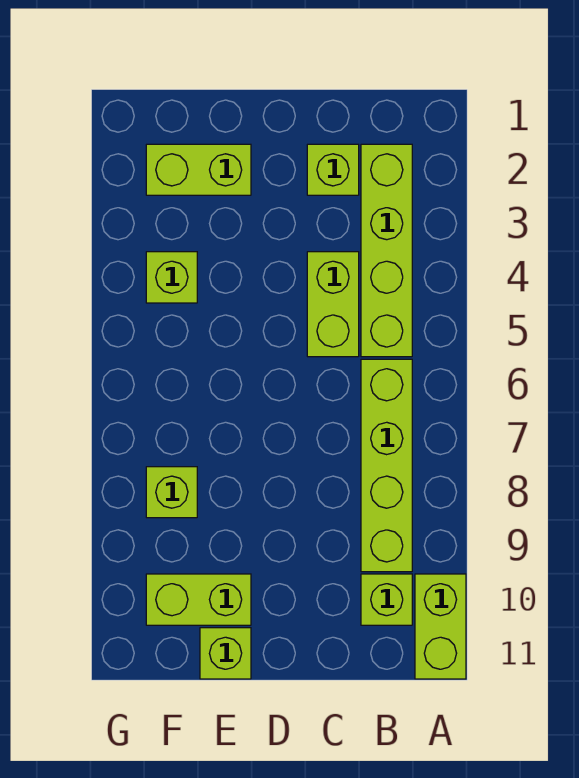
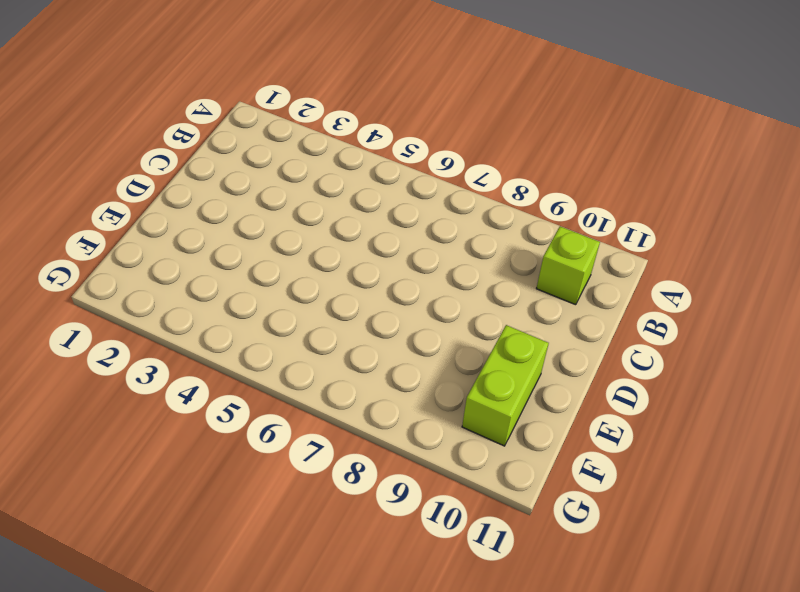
none -> lime 1x2 brick [415,574,466,679]
none -> lime 1x4 brick [361,144,412,357]

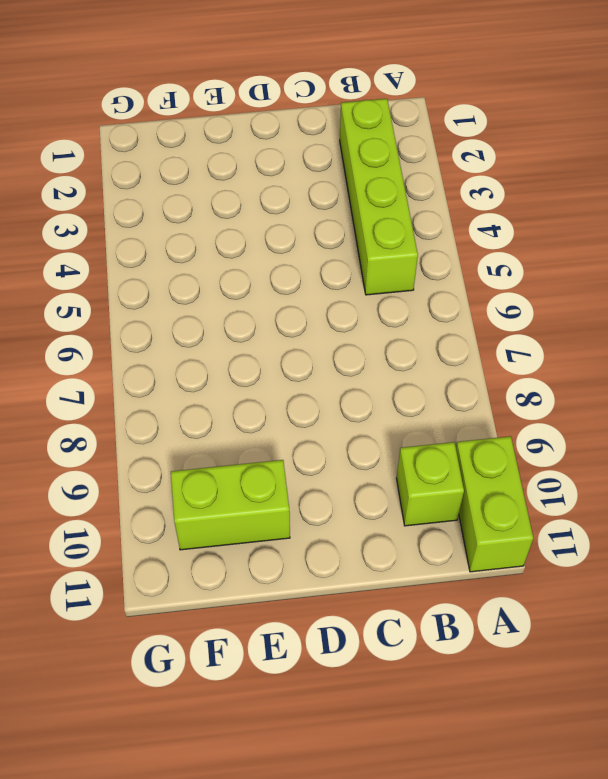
none -> lime 1x4 brick [361,359,412,572]
none -> lime 1x1 brick [307,144,359,195]

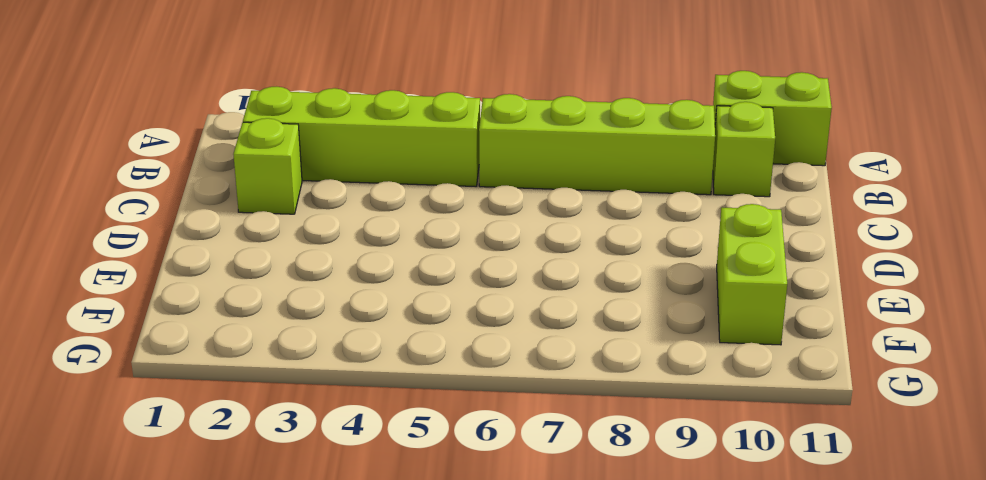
none -> lime 1x2 brick [307,252,359,357]
none -> lime 1x2 brick [146,144,251,195]

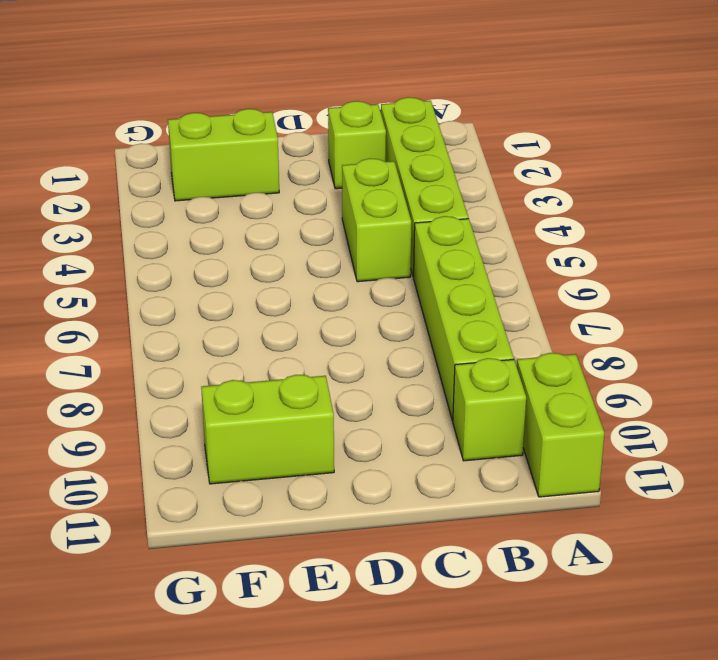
none -> lime 1x1 brick [200,628,251,679]
none -> lime 1x1 brick [146,252,197,303]

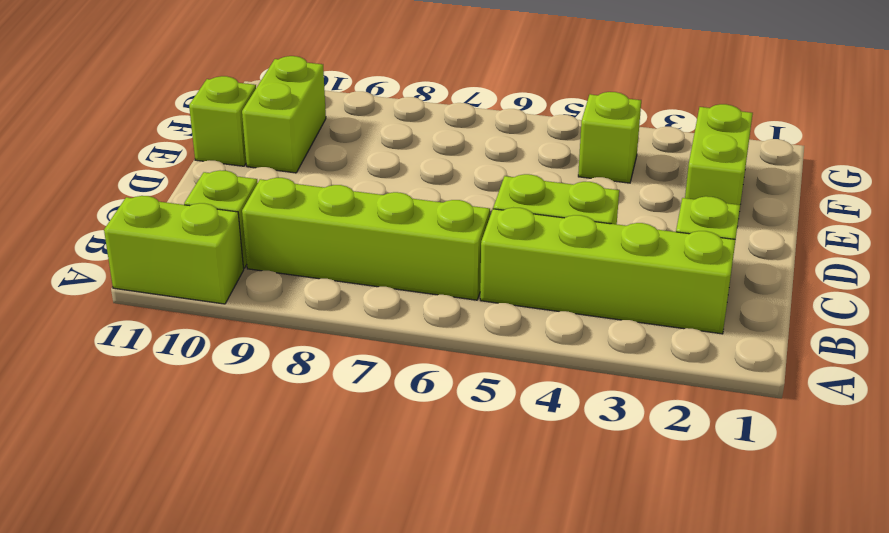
none -> lime 1x1 brick [146,467,197,518]

